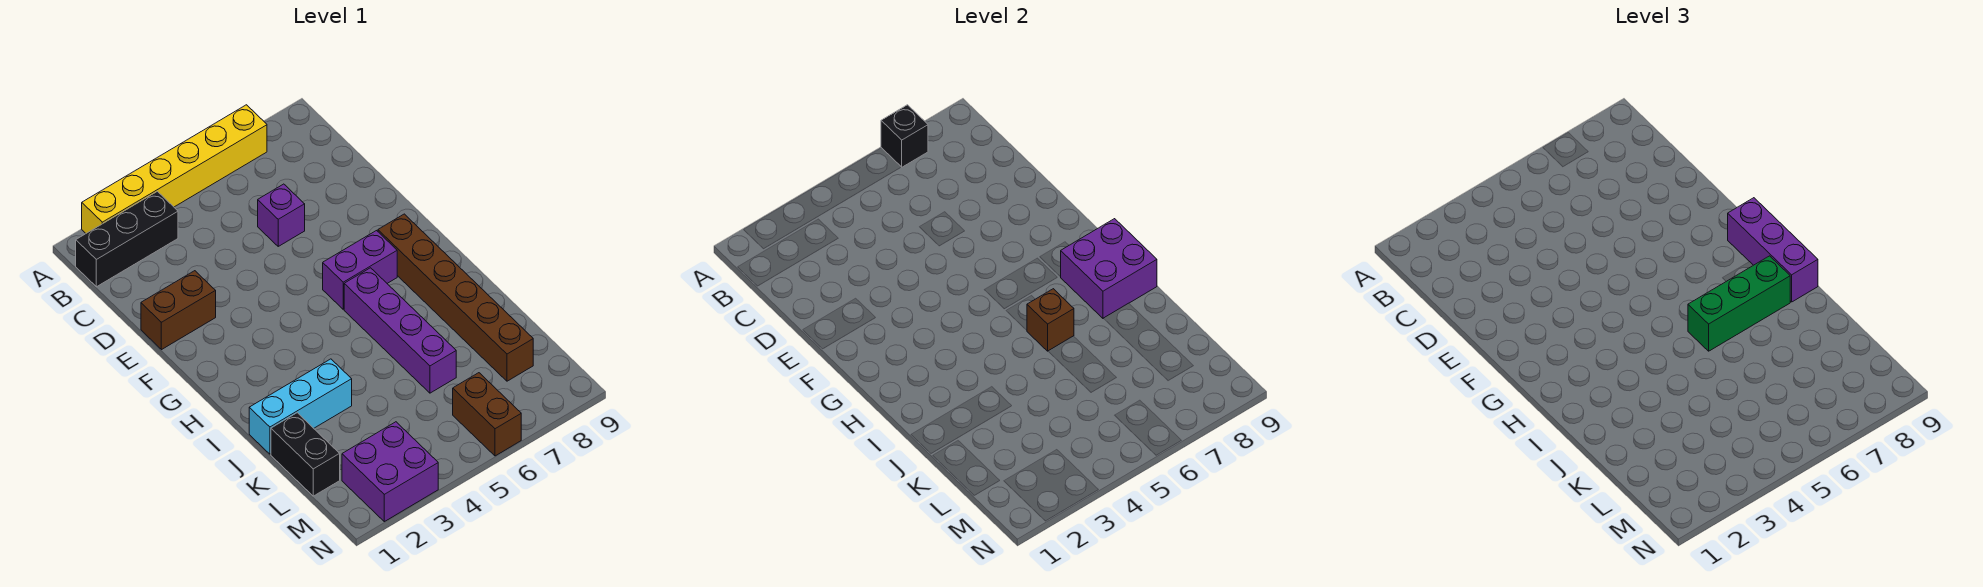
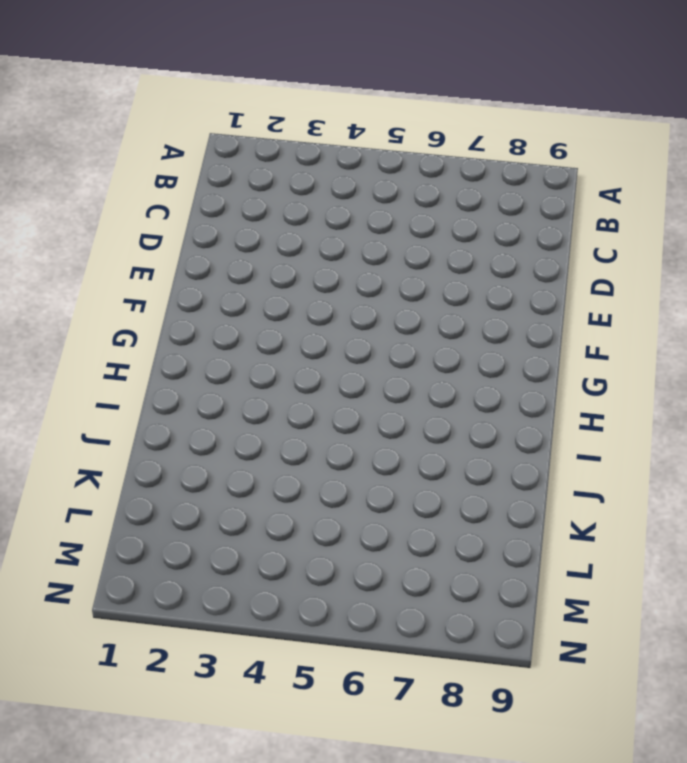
none -> yellow 1x6 brick [82,105,267,233]
none -> black 1x3 brick [76,191,178,287]
none -> purple 1x1 brick [258,184,305,246]

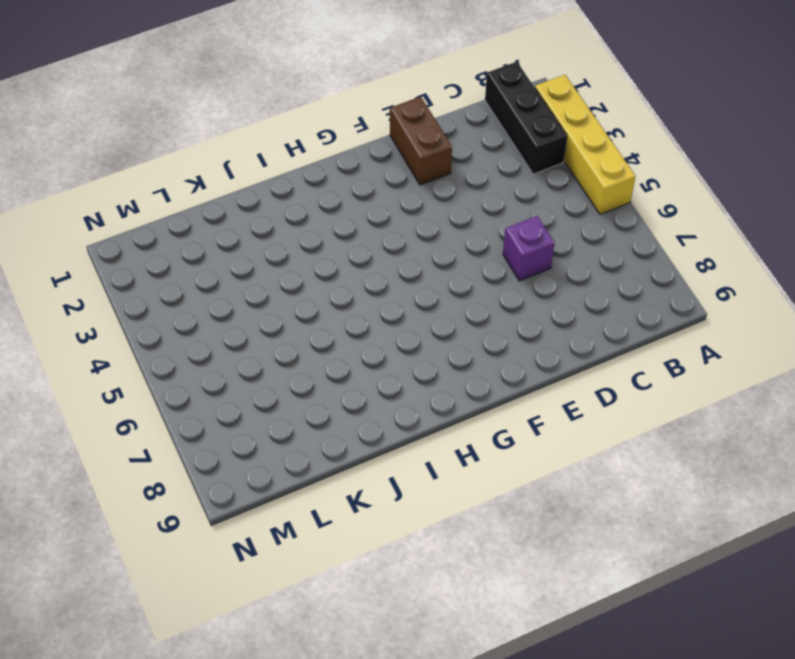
yellow 1x4 brick [535,75,636,214] -> yellow 1x6 brick [82,105,267,233]
none -> purple 1x2 brick [323,231,397,309]
none -> brown 1x6 brick [378,214,533,381]
none -> purple 1x4 brick [344,268,456,393]

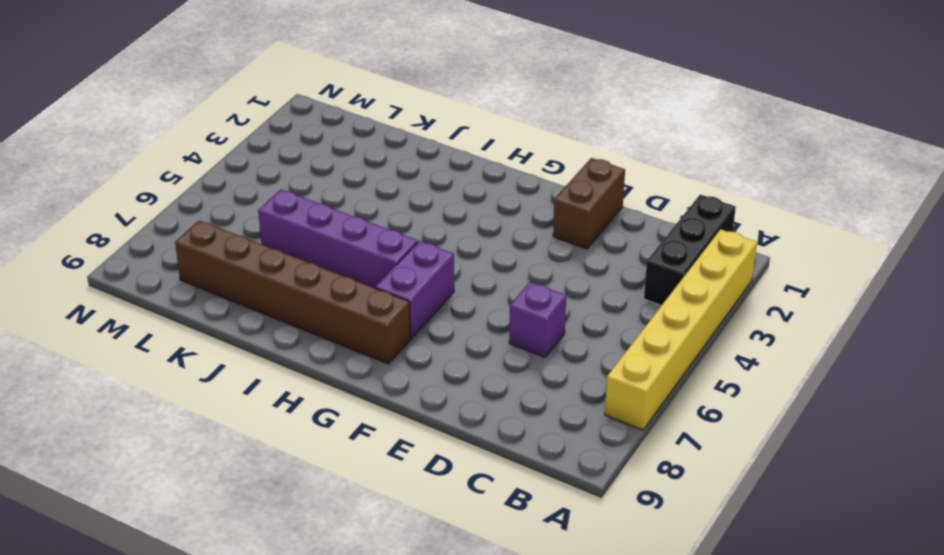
none -> cyan 1x3 brick [249,359,352,454]
none -> black 1x2 brick [271,413,340,496]
none -> purple 2x2 brick [342,422,438,522]

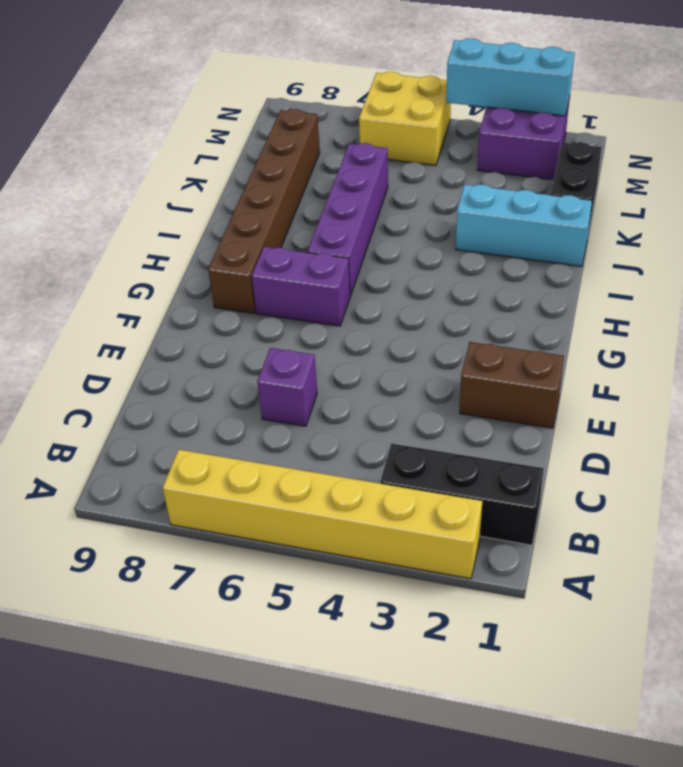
yellow 2x2 brick [359,72,451,165] -> brown 1x2 brick [453,373,521,456]
cyan 1x3 brick [446,39,574,116] -> none
none -> black 1x1 brick [881,105,928,167]
none -> purple 2x2 brick [1061,219,1157,318]
none -> brown 1x1 brick [1027,289,1074,351]

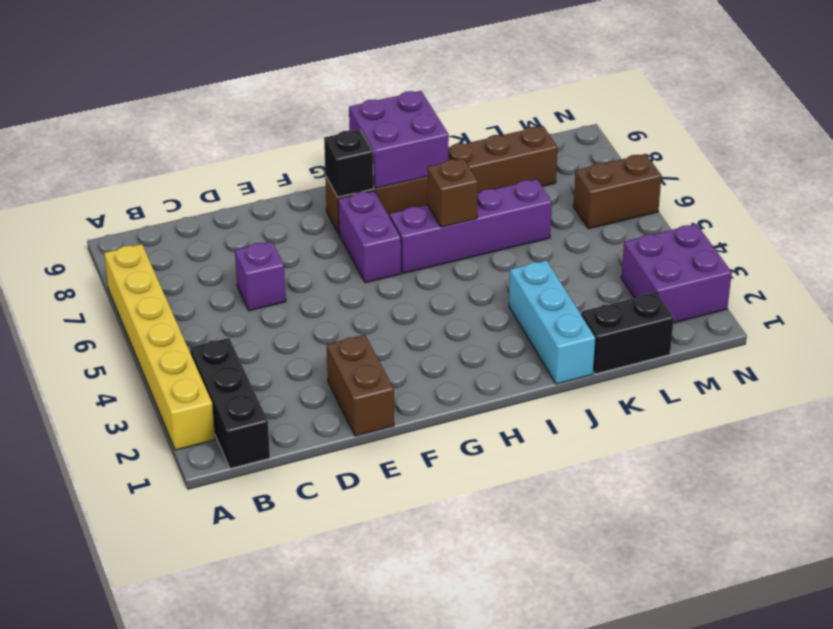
black 1x1 brick [324,130,374,197] -> black 1x1 brick moved to [881,105,928,167]
none -> purple 1x3 brick [1728,198,1818,302]
none -> green 1x3 brick [1688,256,1790,351]

